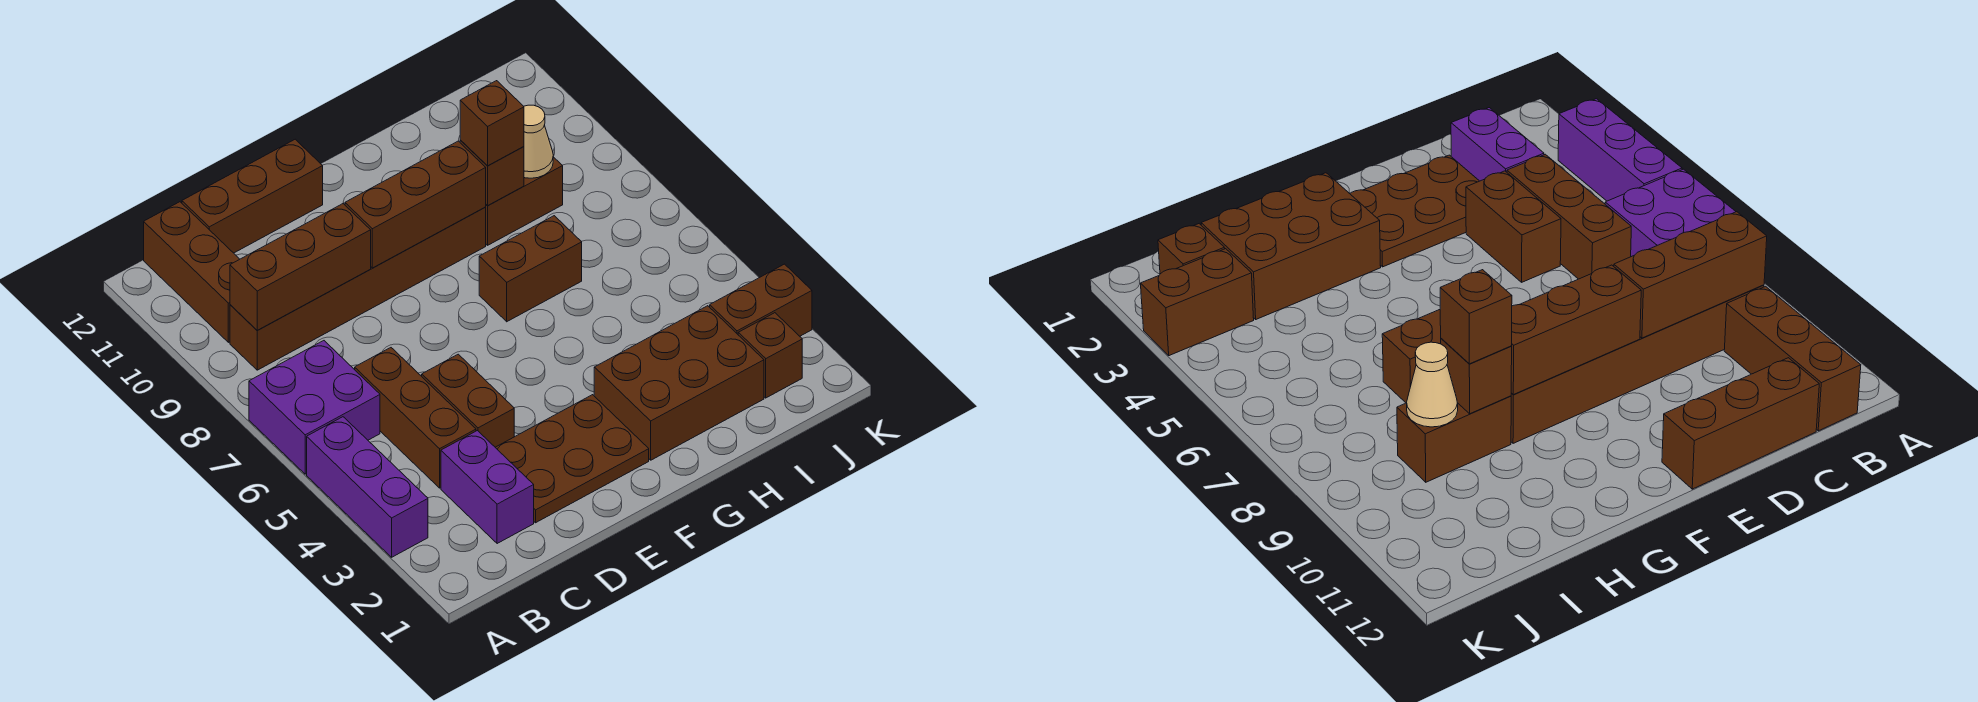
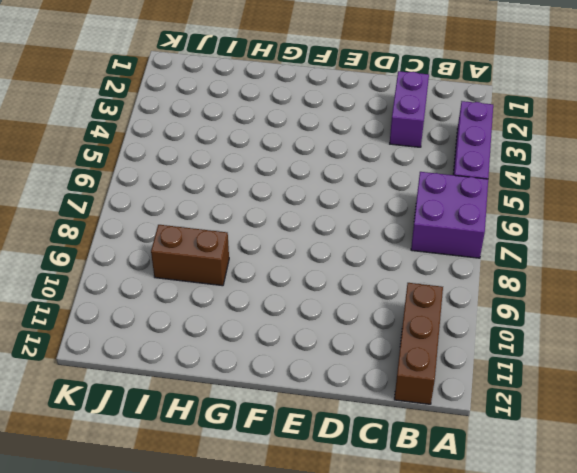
none -> brown 1x6 brick [230,207,486,370]
none -> brown 1x3 brick [355,348,476,488]
none -> brown 1x3 brick [182,139,323,253]

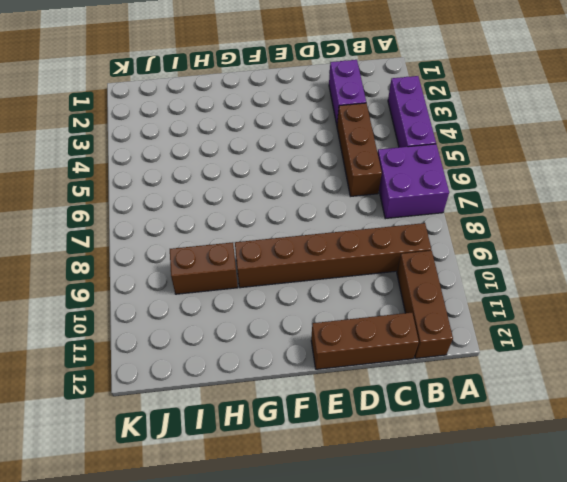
none -> brown 2x3 plate [495,395,649,523]
none -> brown 1x2 brick [422,354,514,447]
none -> brown 2x3 brick [594,306,764,460]

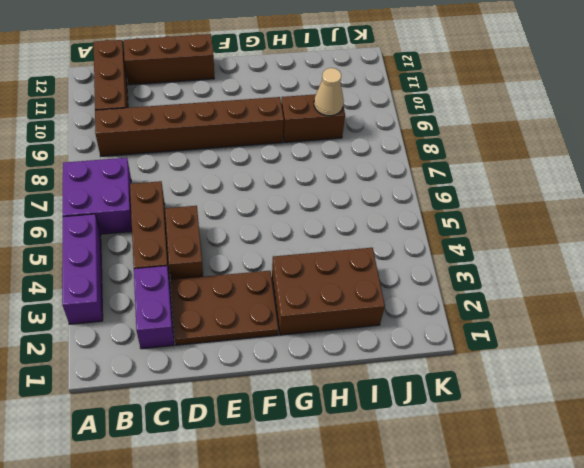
none -> brown 1x2 brick [479,216,582,322]
none -> brown 1x1 brick [738,313,802,398]
none -> brown 1x2 brick [710,264,812,336]

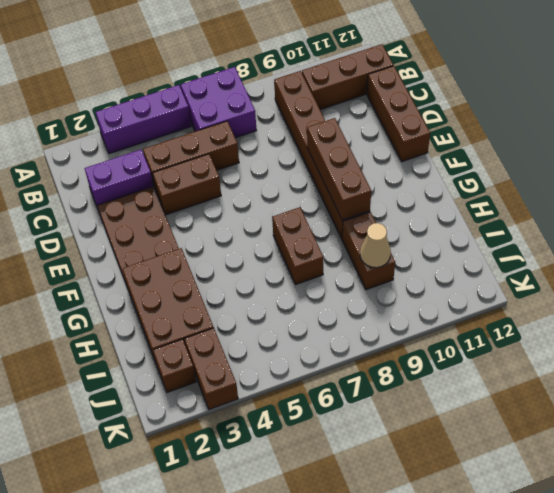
none -> brown 1x3 brick [230,204,371,330]
none -> brown 1x1 brick [460,140,524,206]
none -> brown 1x1 brick [460,81,524,166]

